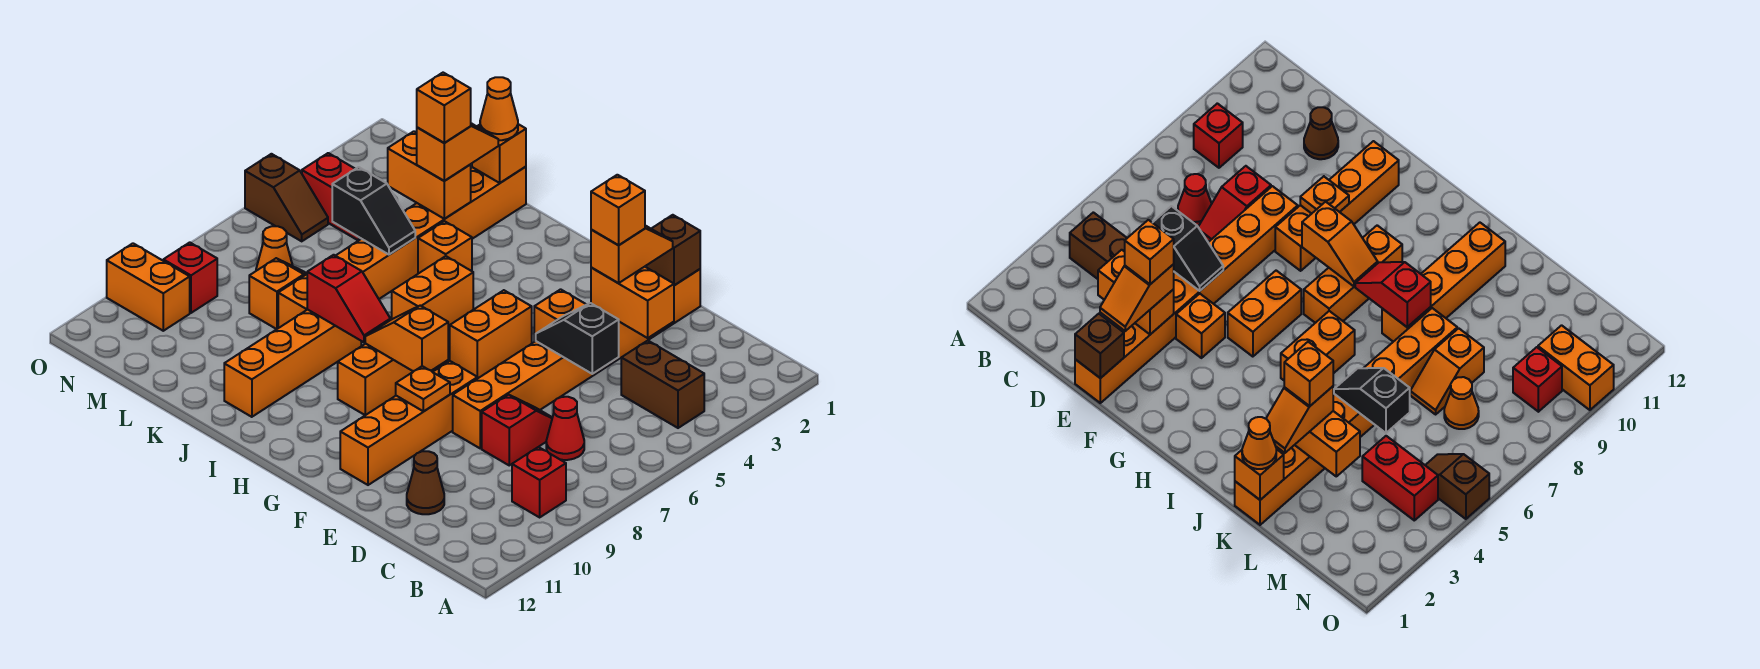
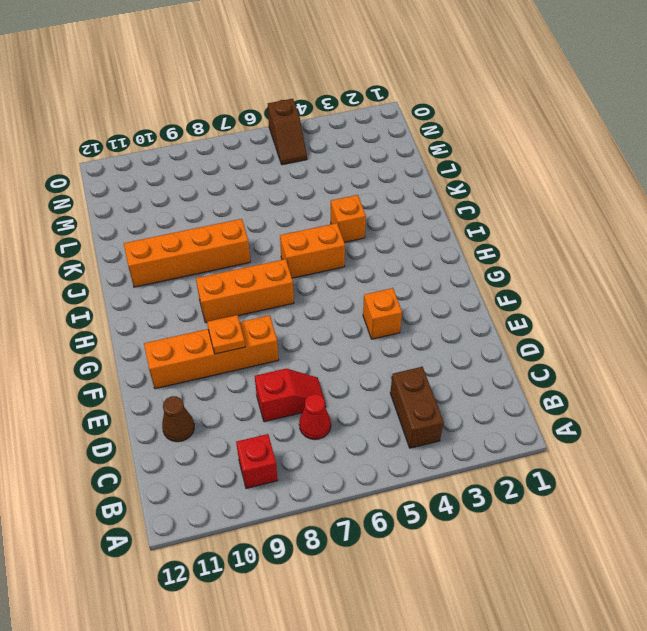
none -> orange 1x8 brick [453,269,700,448]
none -> orange 1x2 brick [450,290,532,378]
none -> orange 1x8 brick [278,167,526,328]
none -> orange 1x2 slope [249,258,307,329]

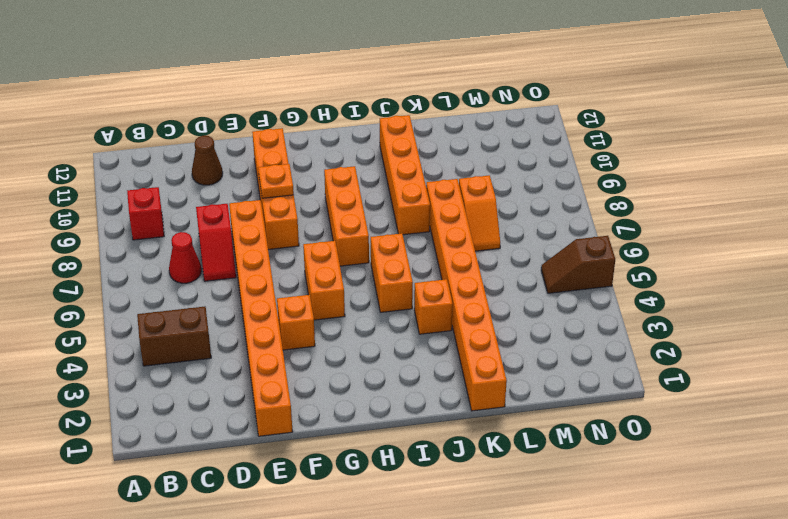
none -> red 1x2 brick [302,153,361,241]
none -> orange 1x1 cone [256,226,293,271]
none -> red 1x1 brick [163,242,217,313]
none -> orange 1x2 brick [107,243,190,331]

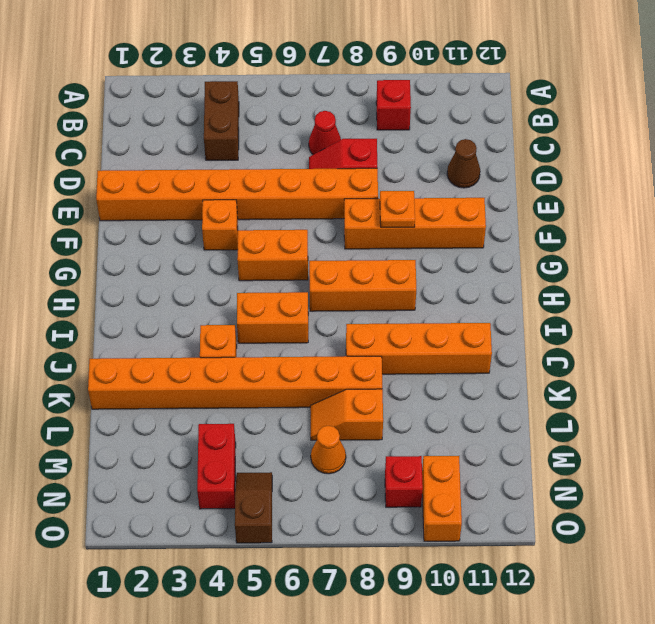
none -> orange 1x2 brick [591,267,674,338]
none -> black 1x2 slope [536,303,619,374]
none -> brown 1x1 brick [646,215,700,285]
none -> orange 1x2 slope [365,306,448,371]

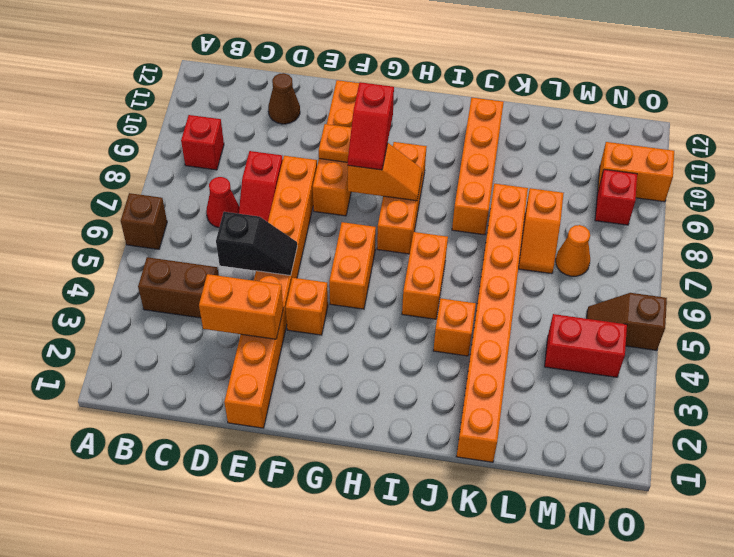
brown 1x1 brick [121,193,167,249] -> brown 1x1 brick moved to [646,215,700,285]
red 1x2 slope [348,82,394,170] -> red 1x2 slope turned to [307,255,390,342]
none -> orange 1x1 brick [472,124,526,183]
none -> orange 1x2 brick [388,131,471,219]
none -> black 1x2 slope [332,167,415,255]
none -> orange 1x2 slope [591,226,673,283]

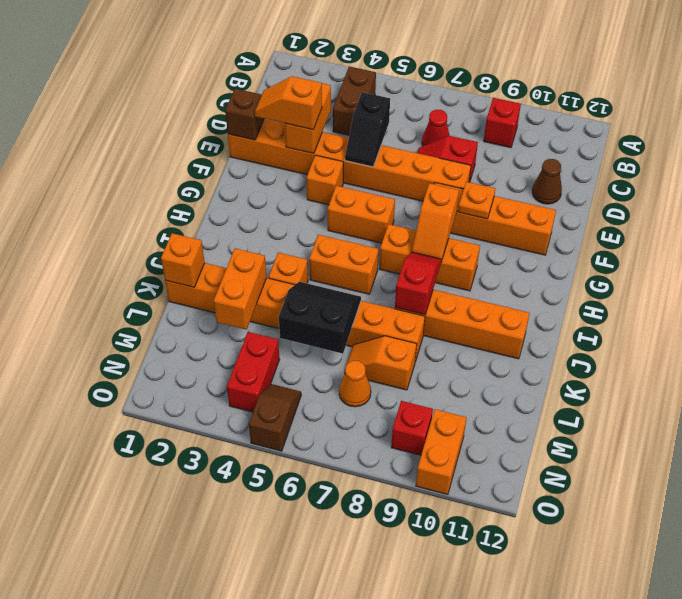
black 2x2 slope [279,282,361,354] -> black 1x2 slope [332,167,415,255]
none -> orange 1x1 cone [480,77,518,140]
none -> orange 1x2 slope [417,123,498,181]
none -> orange 1x1 brick [591,175,645,245]
none -> orange 1x1 brick [417,73,471,143]

